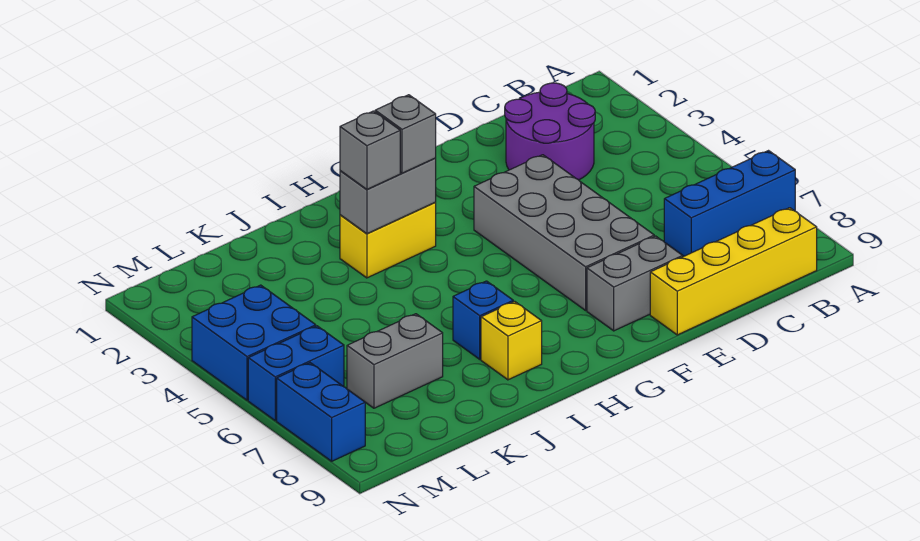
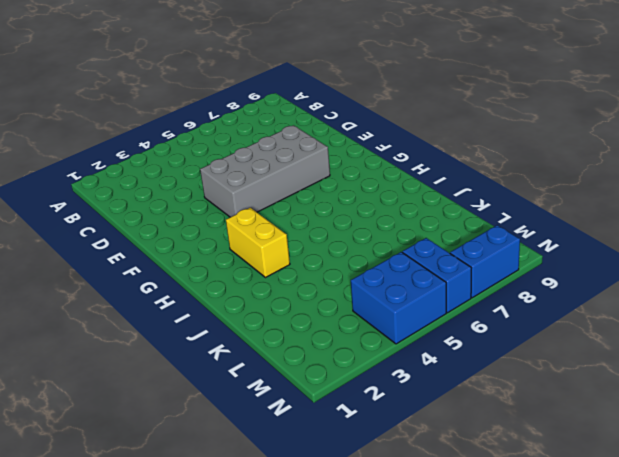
none -> blue 1x3 brick [664,151,795,256]
none -> yellow 1x4 brick [650,208,817,335]
none -> purple 2x2 round brick [505,83,595,180]

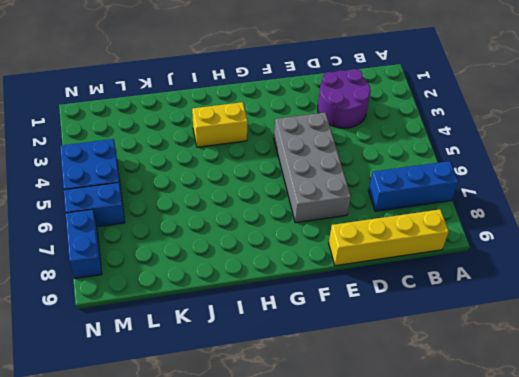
none -> grey 1x2 brick [587,236,683,331]
none -> blue 1x1 brick [453,281,513,359]
none -> yellow 1x1 brick [481,301,542,380]

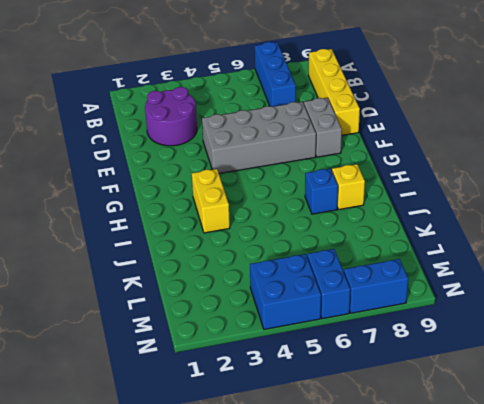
none -> grey 1x2 brick [347,314,443,408]
none -> grey 1x2 brick [340,158,436,234]
none -> grey 1x1 brick [375,95,436,173]

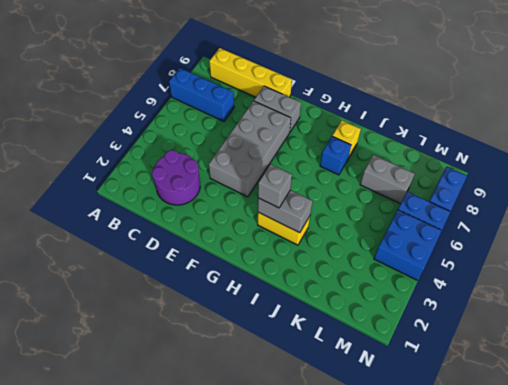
none -> grey 1x1 brick [340,111,400,190]

